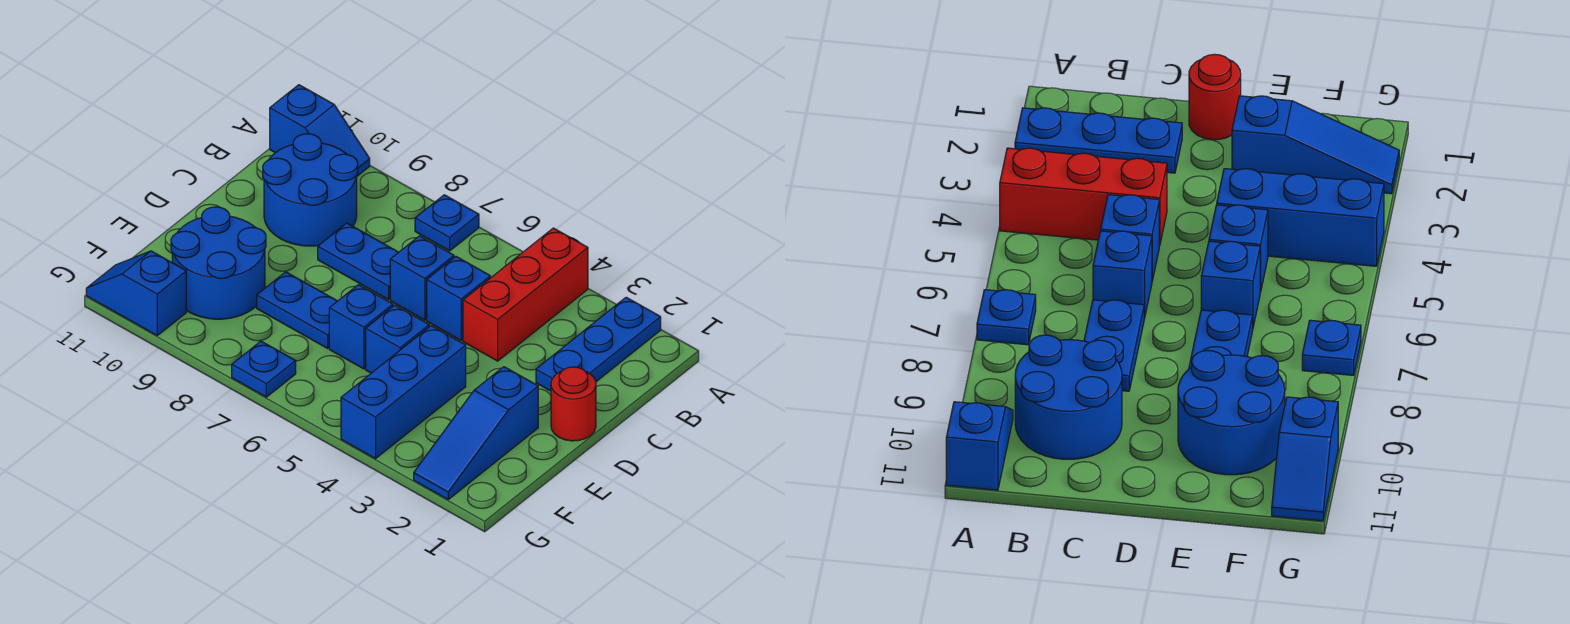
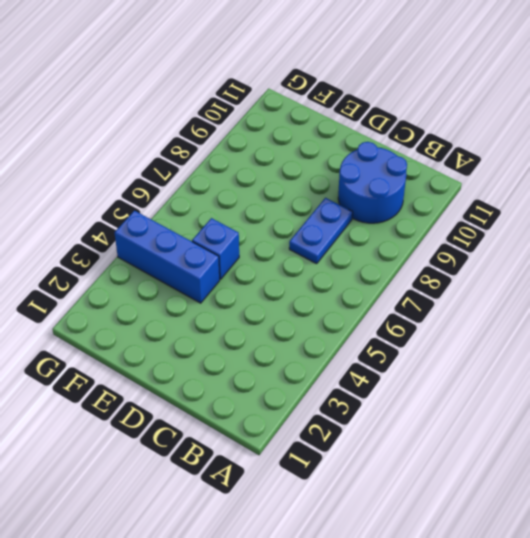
none -> blue 1x3 plate [536,297,661,391]
none -> red 1x3 brick [463,228,588,361]
none -> blue 1x1 plate [415,195,479,251]

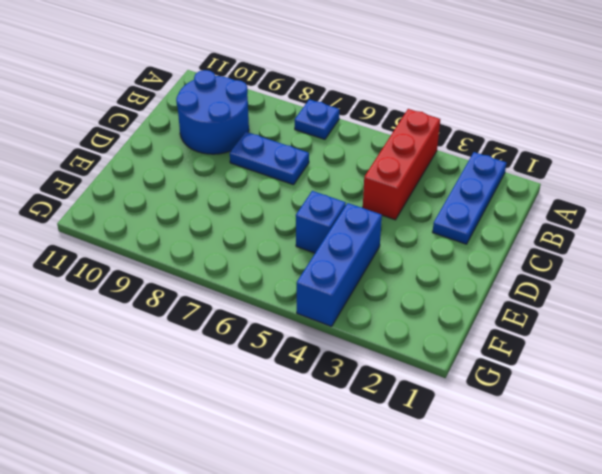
none -> blue 1x2 slope [270,85,370,176]
none -> blue 1x1 brick [427,257,490,340]
none -> blue 1x1 brick [390,236,454,320]

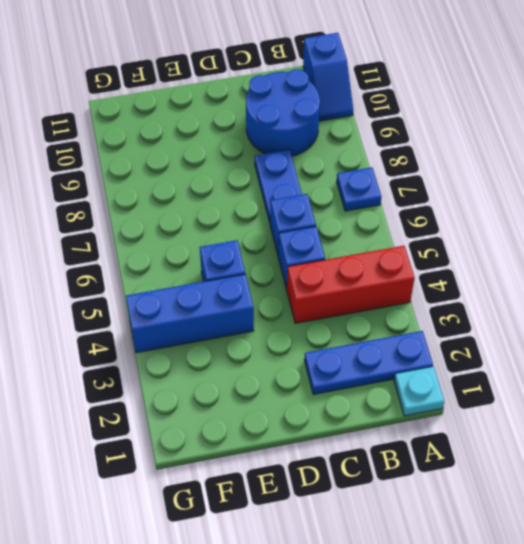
cyan 1x1 plate [394,367,444,416] -> none
none -> red 1x1 round brick [551,367,596,441]
none -> blue 1x3 slope [414,367,538,499]
none -> blue 1x1 brick [329,285,393,369]

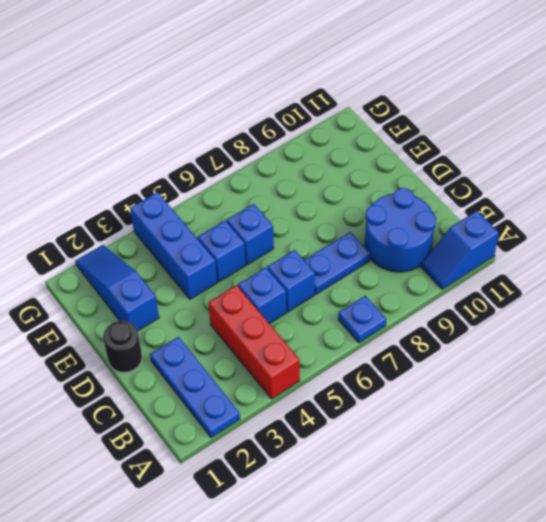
black 1x1 round brick [103,321,142,373] -> red 1x1 round brick [551,367,596,441]
none -> blue 1x2 plate [257,272,337,348]
none -> blue 2x2 round brick [171,207,266,319]
none -> blue 1x1 plate [232,341,296,397]

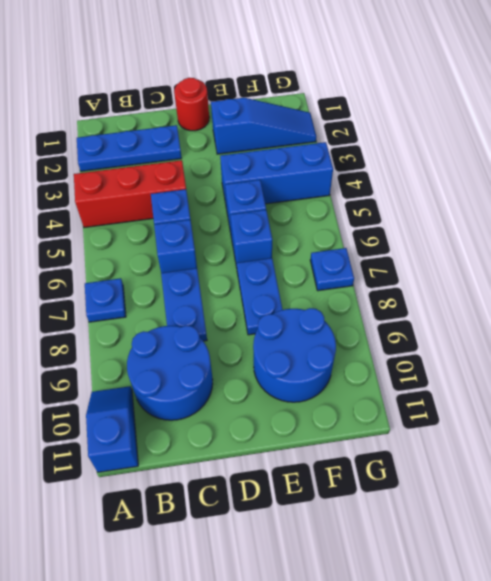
none -> blue 1x2 slope [86,251,186,336]

